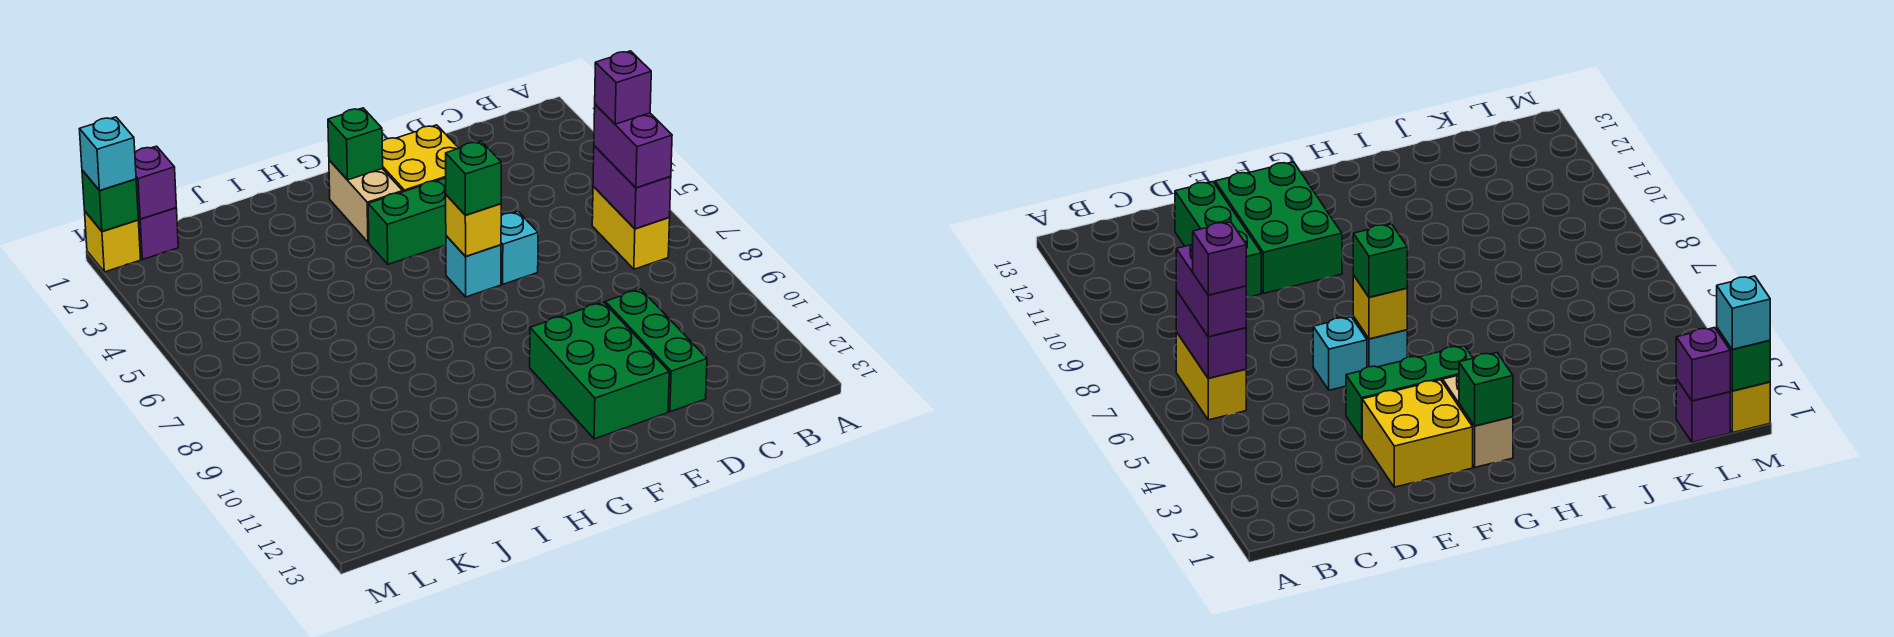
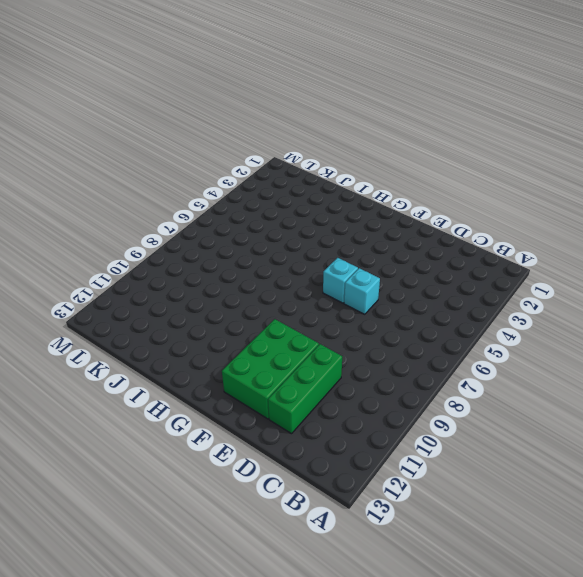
none -> yellow 1x2 brick [592,187,670,269]
none -> yellow 2x2 brick [382,125,459,192]
none -> green 1x3 brick [368,178,446,264]

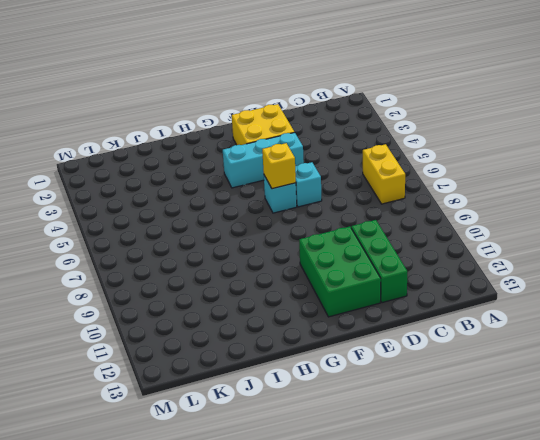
cyan 1x3 brick [223,132,304,188] -> green 1x3 brick [368,178,446,264]
none -> tan 1x2 brick [329,160,403,242]
none -> purple 1x1 brick [138,208,178,260]
none -> yellow 1x1 brick [85,212,141,272]

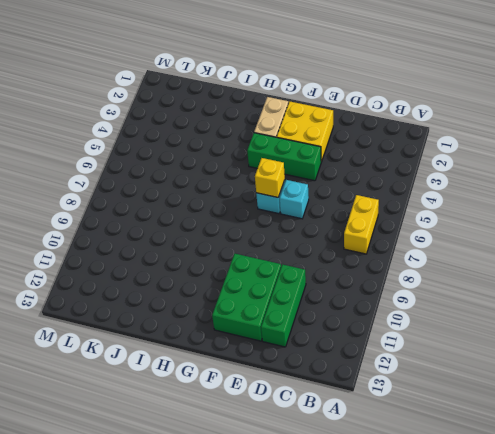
none -> purple 1x1 brick [138,208,178,260]
none -> yellow 1x1 brick [85,212,141,272]
none -> purple 1x2 brick [593,146,671,229]

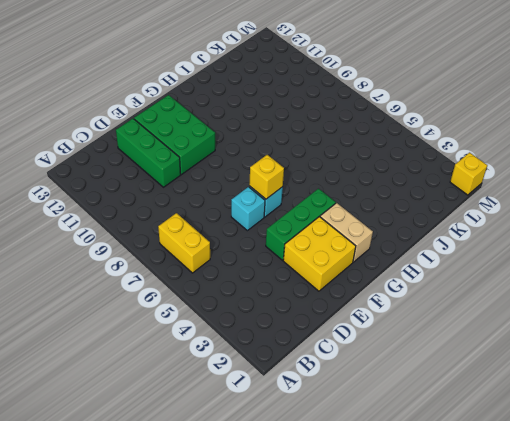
none -> purple 1x1 brick [138,208,178,260]
none -> purple 1x2 brick [593,146,671,229]
none -> green 1x1 brick [328,108,383,180]

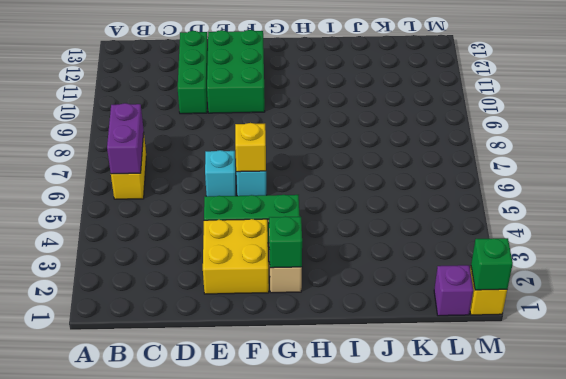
none -> purple 1x1 brick [135,146,176,219]
none -> purple 1x2 brick [594,104,672,188]
none -> green 1x1 brick [446,141,501,215]

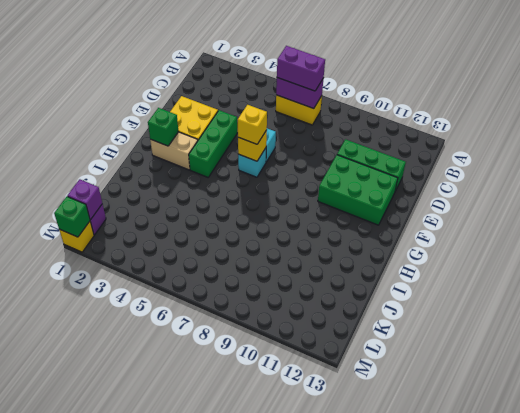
yellow 1x1 brick [238,105,267,144] -> green 1x1 brick [446,141,501,215]
none -> cyan 1x1 brick [79,117,136,190]
none -> purple 1x1 brick [595,51,651,124]

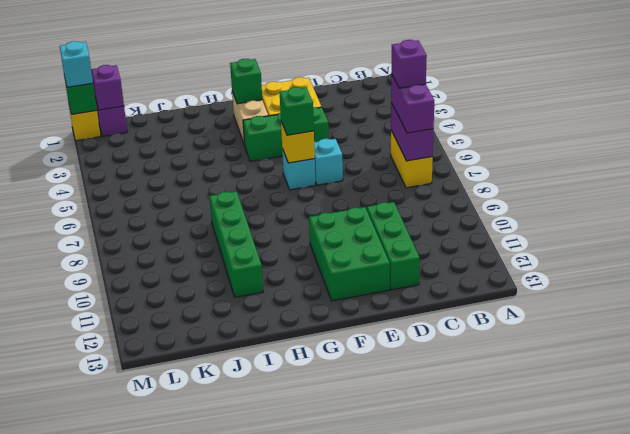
green 1x4 brick [210,191,263,297] -> none

